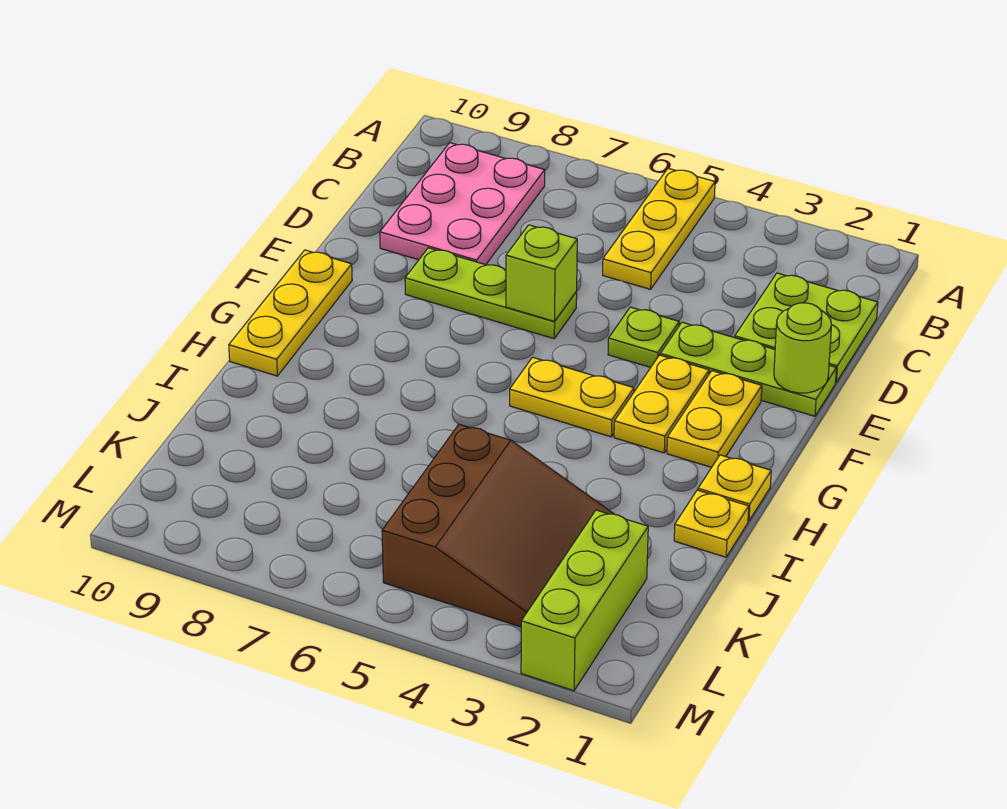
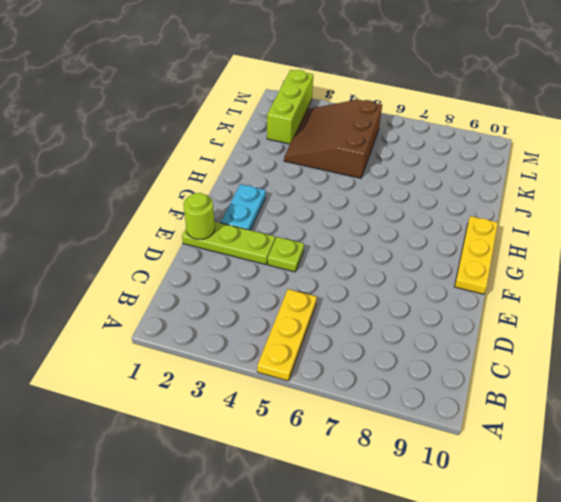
cyan 1x2 plate [221,184,266,230] -> yellow 1x2 plate [667,371,762,467]
none -> pink 2x3 plate [380,143,545,265]
none -> lime 2x2 plate [735,273,878,383]
none -> lime 1x3 plate [405,248,577,339]

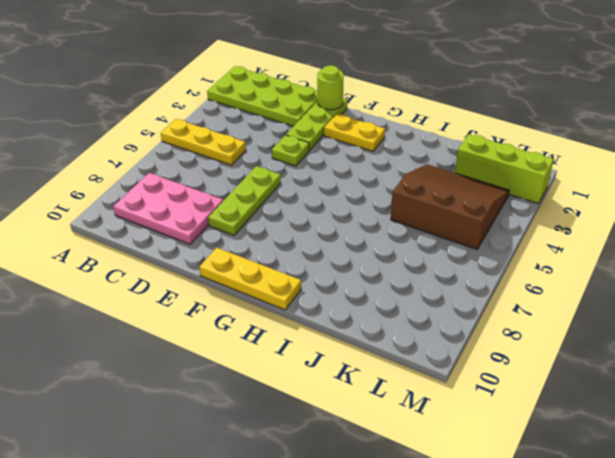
lime 2x4 plate [207,66,318,126] -> lime 2x2 plate [735,273,878,383]
none -> yellow 1x2 plate [614,355,709,453]
none -> yellow 1x2 plate [510,357,634,437]
none -> yellow 1x1 plate [698,455,771,521]

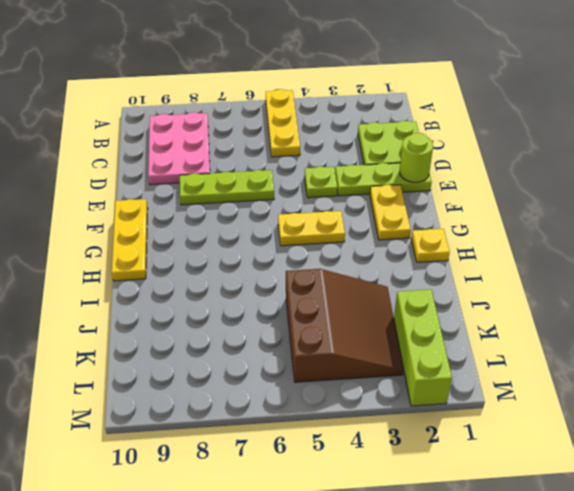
none -> yellow 1x2 plate [614,355,709,453]
none -> yellow 1x1 plate [674,490,749,557]
none -> lime 1x1 brick [506,225,577,321]

